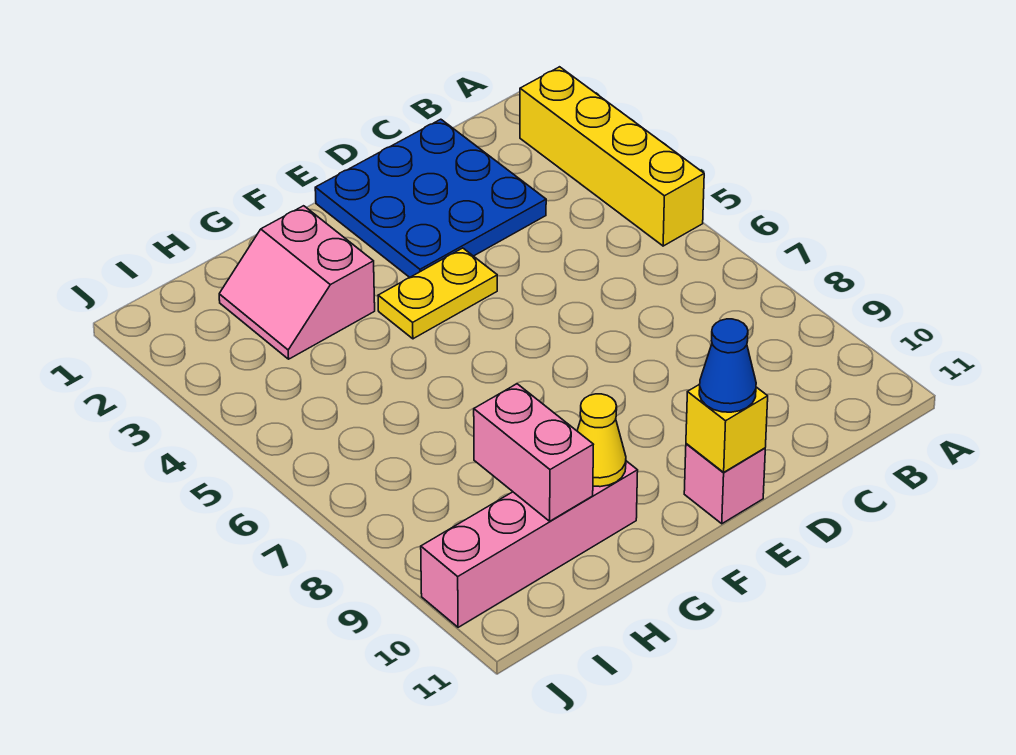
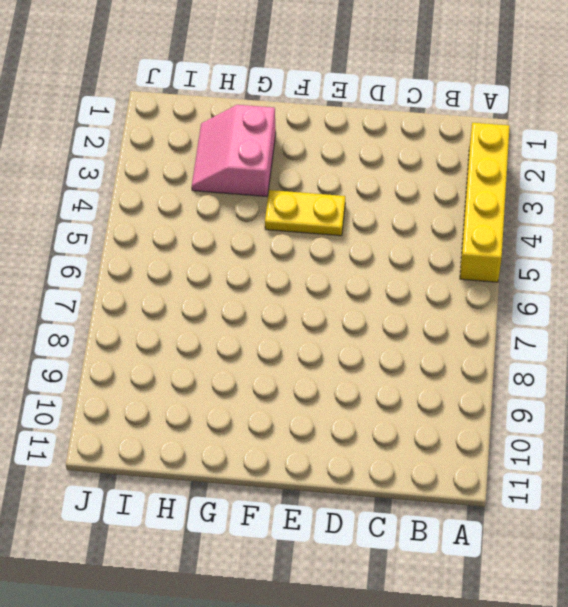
none -> blue 3x3 plate [315,119,546,277]
none -> pink 1x1 brick [684,444,765,524]

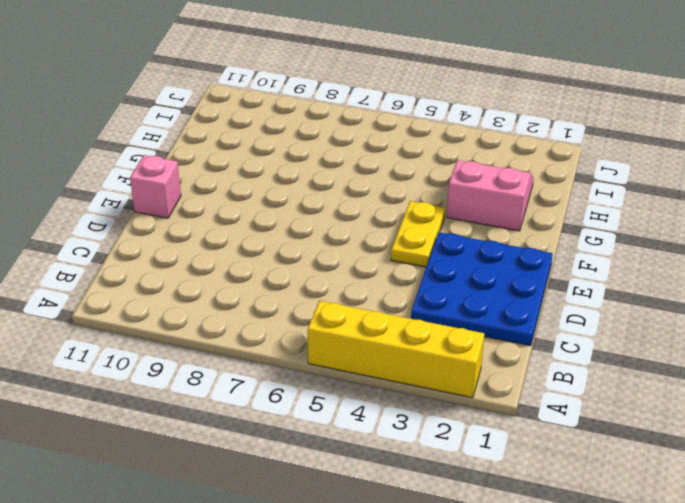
none -> pink 1x4 brick [421,461,638,627]
none -> yellow 1x1 brick [686,384,768,473]

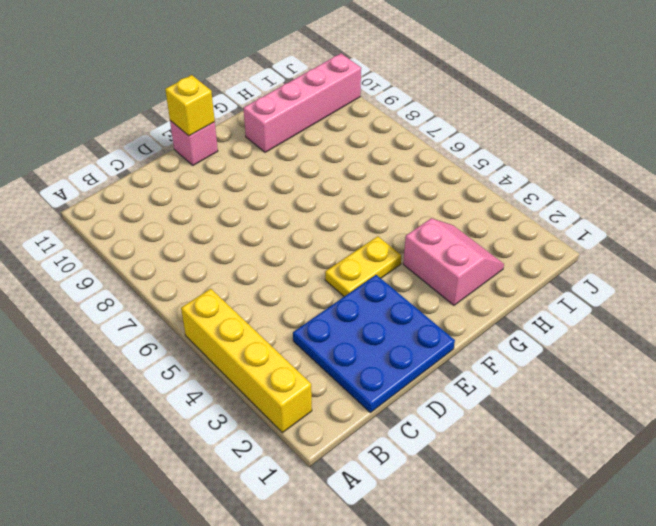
none -> yellow 1x1 cone [577,394,626,487]
none -> pink 1x2 brick [474,384,593,521]

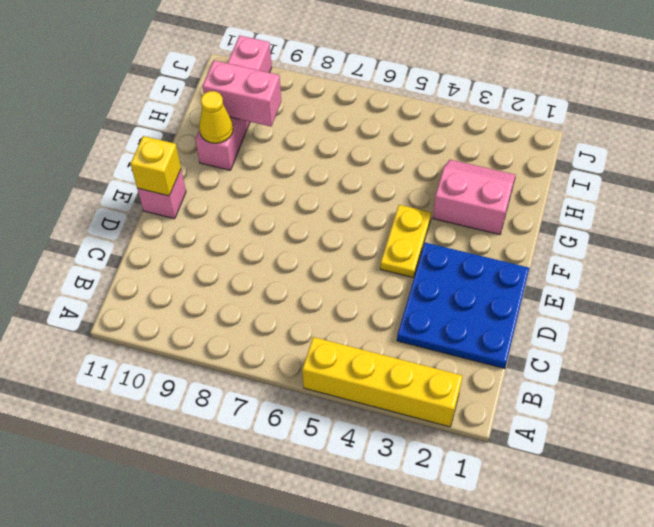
none -> blue 1x1 cone [699,319,756,412]

